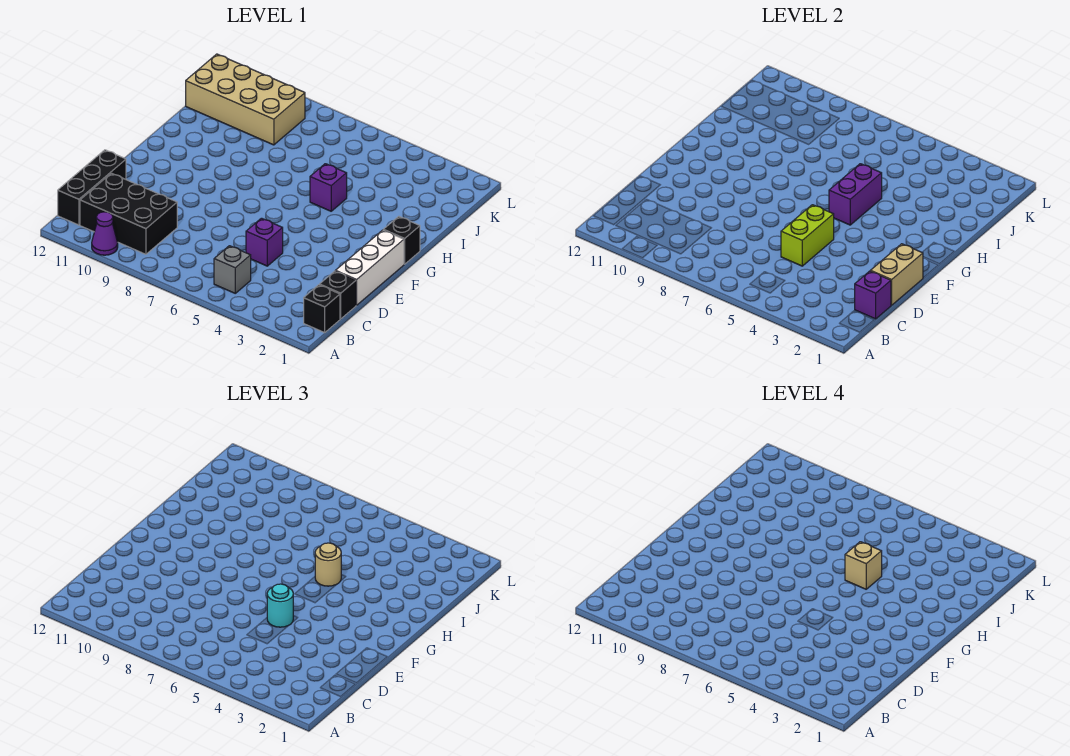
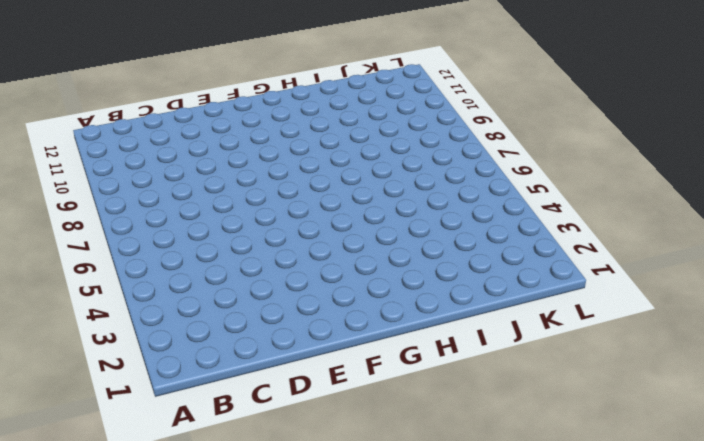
none -> purple 1x1 cone [92,212,118,255]
none -> black 1x1 brick [304,285,340,333]
none -> grey 1x1 brick [214,246,251,293]

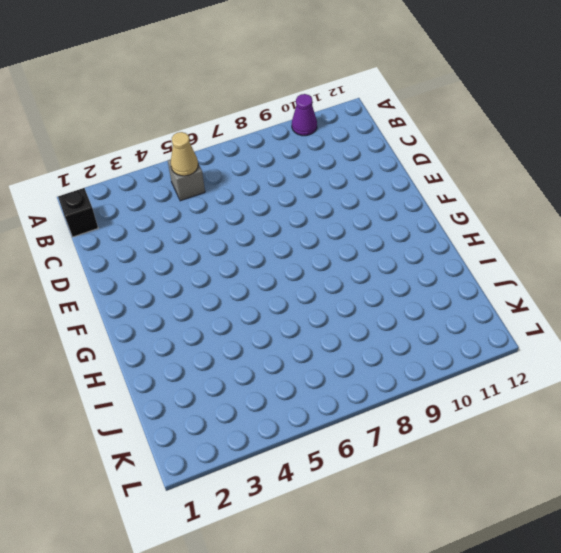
tan 1x1 cone [171,132,198,176] -> none
none -> black 2x3 brick [80,173,177,254]
none -> black 1x3 brick [58,150,126,225]
none -> black 1x1 brick [320,271,356,319]

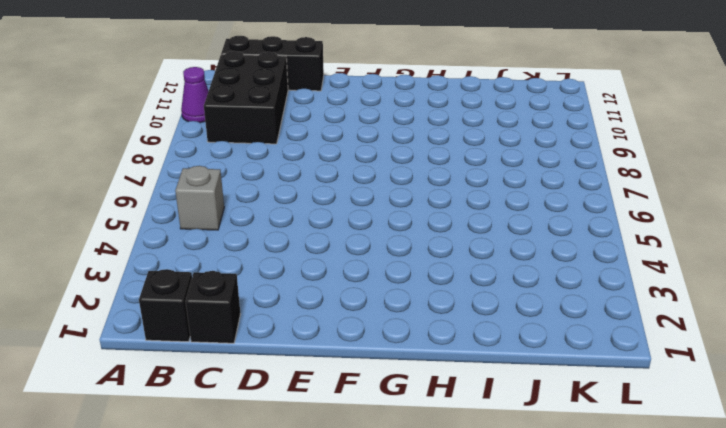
none -> white 1x3 brick [335,230,404,305]
none -> purple 1x1 brick [246,218,283,266]
none -> black 1x1 brick [383,216,420,264]

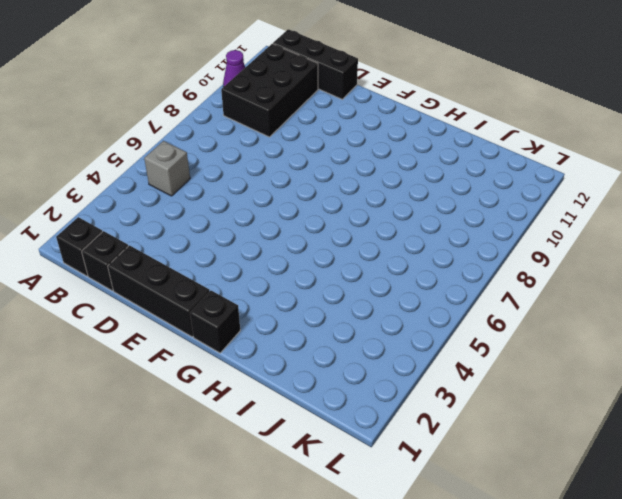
black 1x3 brick [108,245,210,337] -> white 1x3 brick [335,230,404,305]
none -> purple 1x1 brick [246,218,283,266]
none -> purple 1x1 brick [310,164,347,211]
none -> tan 2x4 brick [186,54,305,145]

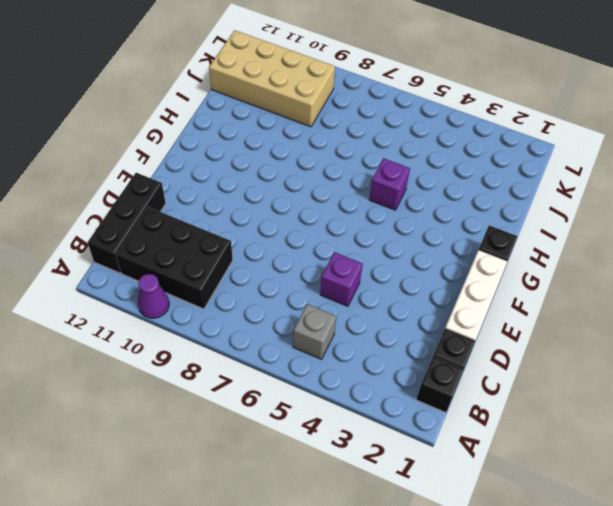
none -> purple 1x1 brick [855,271,891,319]
none -> tan 1x2 brick [870,244,923,305]
none -> lime 1x2 brick [781,205,834,266]

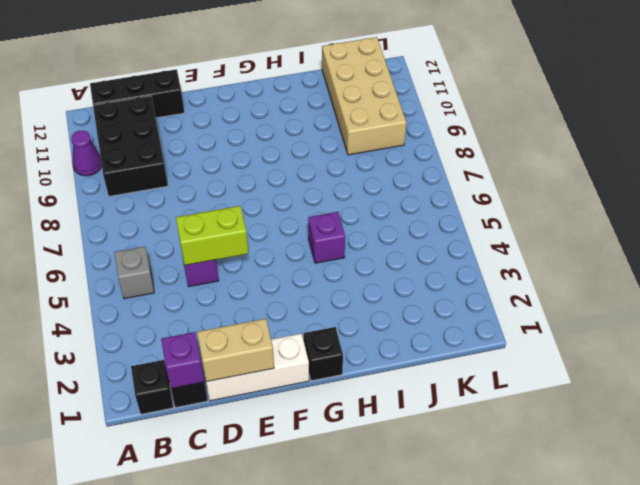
none -> purple 1x2 brick [829,164,882,225]
none -> cyan 1x1 round brick [267,584,293,627]
none -> tan 1x1 round brick [315,543,341,586]

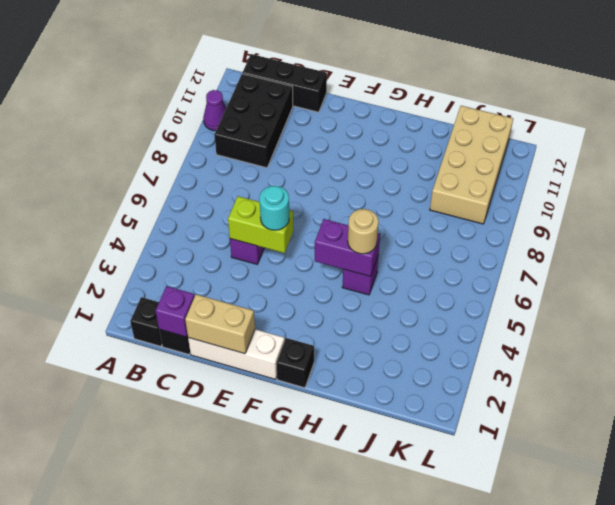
none -> grey 1x1 brick [214,246,251,293]
none -> tan 1x1 brick [845,542,882,589]

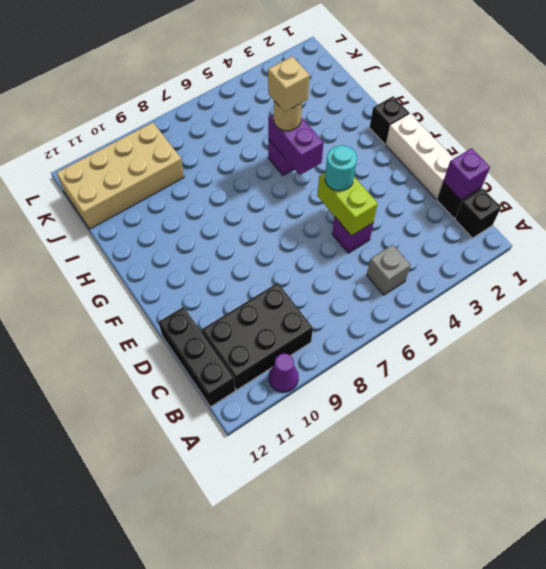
none -> tan 1x2 brick [870,244,923,305]

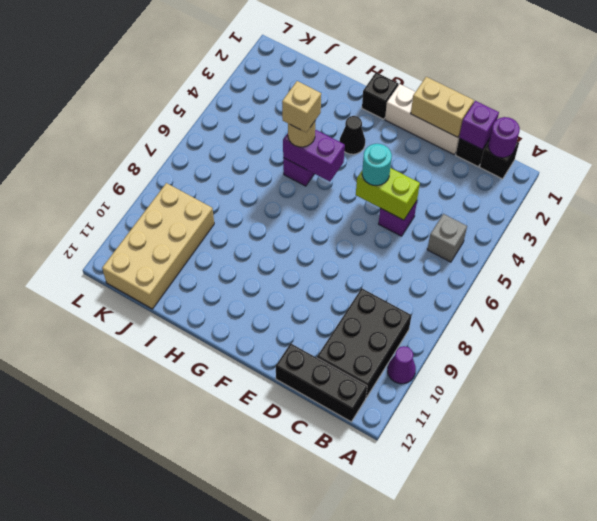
purple 1x1 round brick [488,117,520,158] -> none
black 1x1 cone [340,116,365,154] -> none

